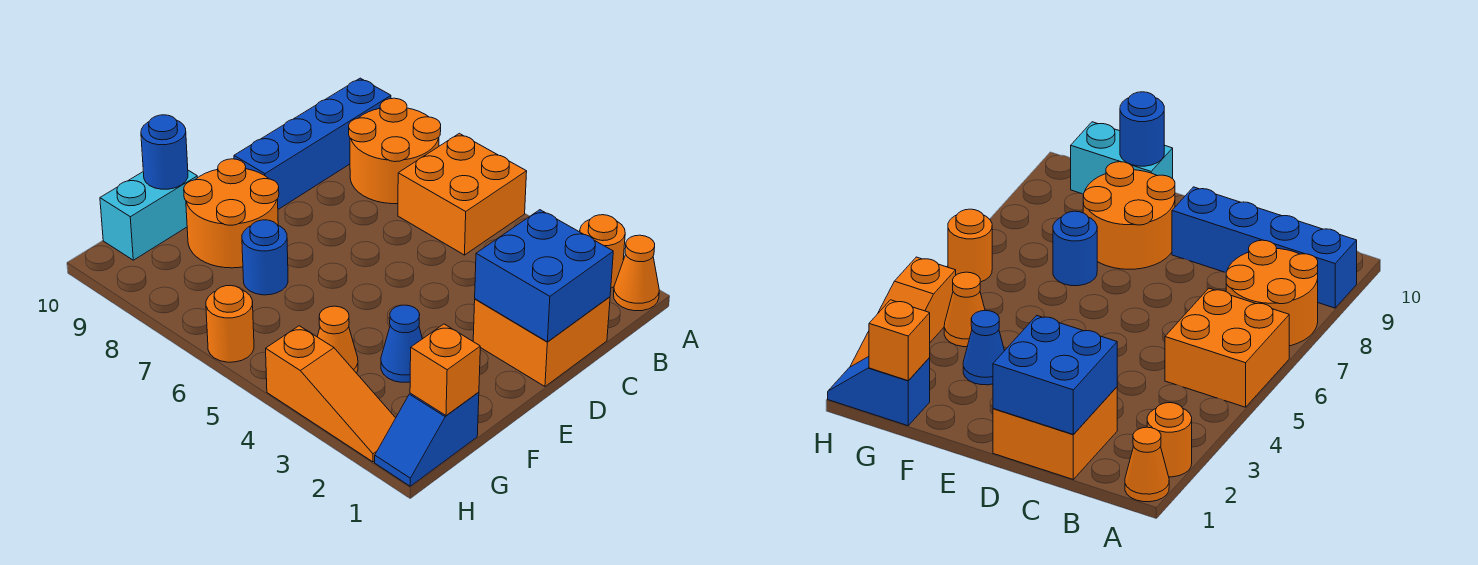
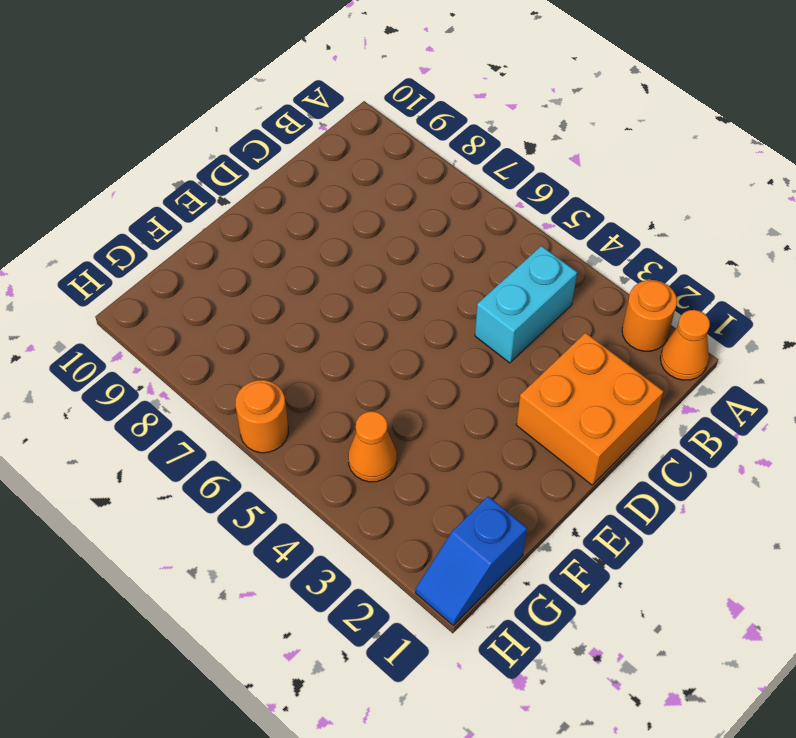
cyan 1x2 brick [475,246,577,363] -> cyan 1x2 brick moved to [100,170,198,260]
none -> orange 2x2 brick [398,133,527,255]
none -> orange 2x2 round brick [349,98,441,204]
none -> blue 1x4 brick [234,78,391,209]

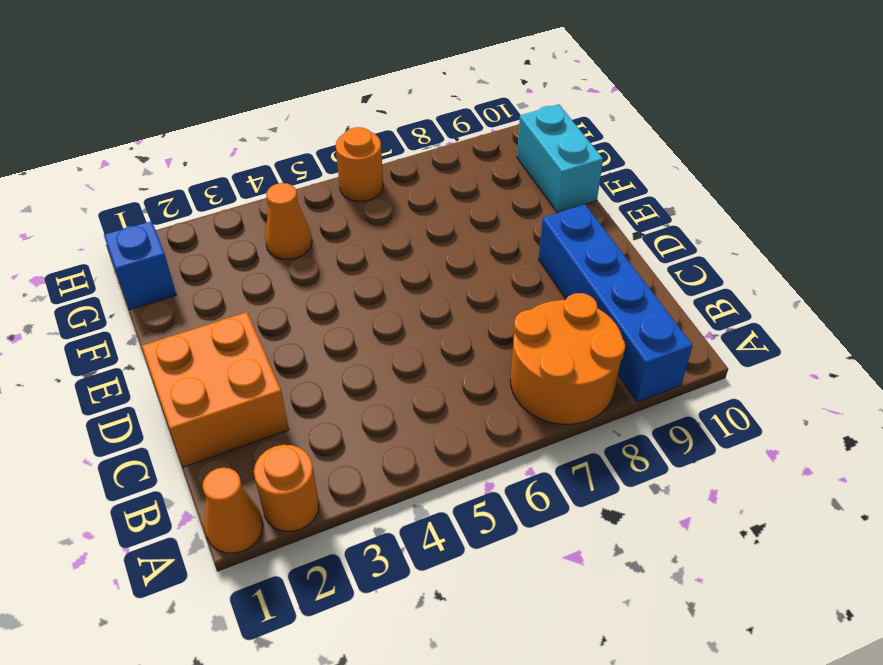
none -> orange 2x2 brick [398,133,527,255]
none -> orange 2x2 round brick [184,159,279,268]
none -> blue 1x1 cone [381,305,422,382]

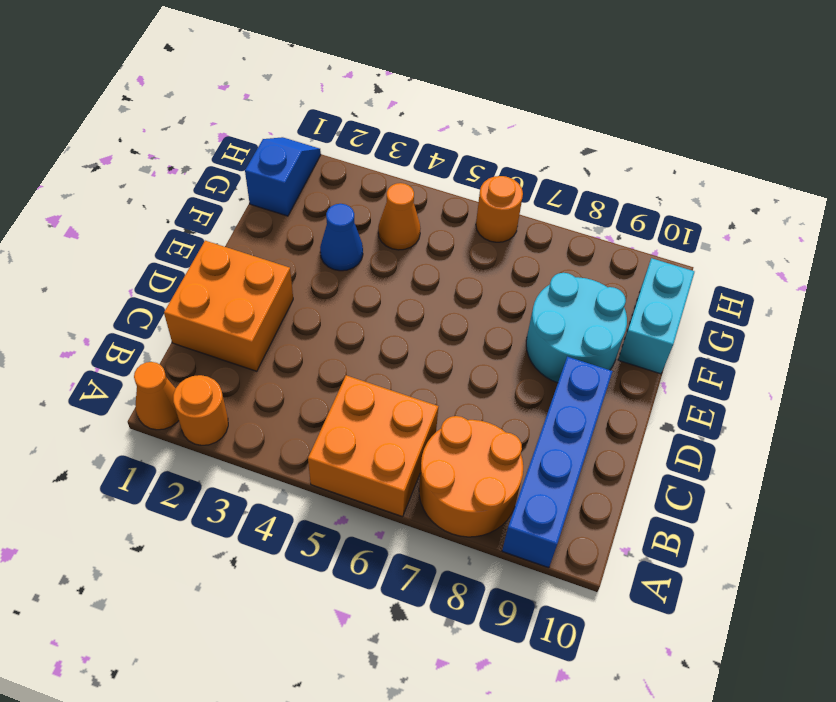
cyan 2x2 round brick [526,273,627,383] -> orange 2x2 round brick [184,159,279,268]
none -> blue 1x1 round brick [242,220,288,295]
none -> orange 1x3 slope [266,326,395,462]
none -> blue 2x2 brick [475,210,613,342]

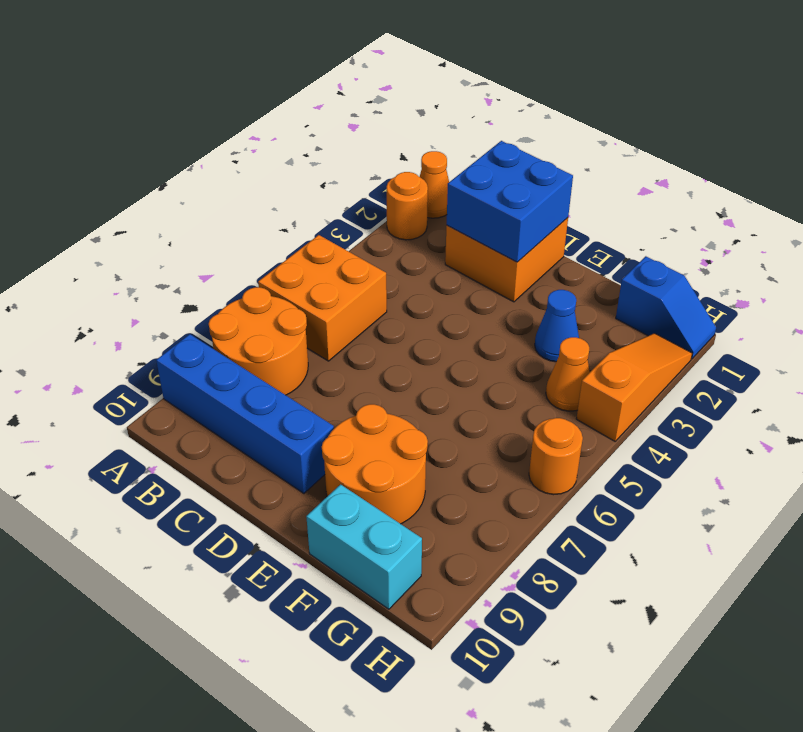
none -> blue 1x1 round brick [242,220,288,295]
none -> blue 1x1 round brick [141,115,188,189]
none -> orange 1x1 brick [410,324,480,415]

